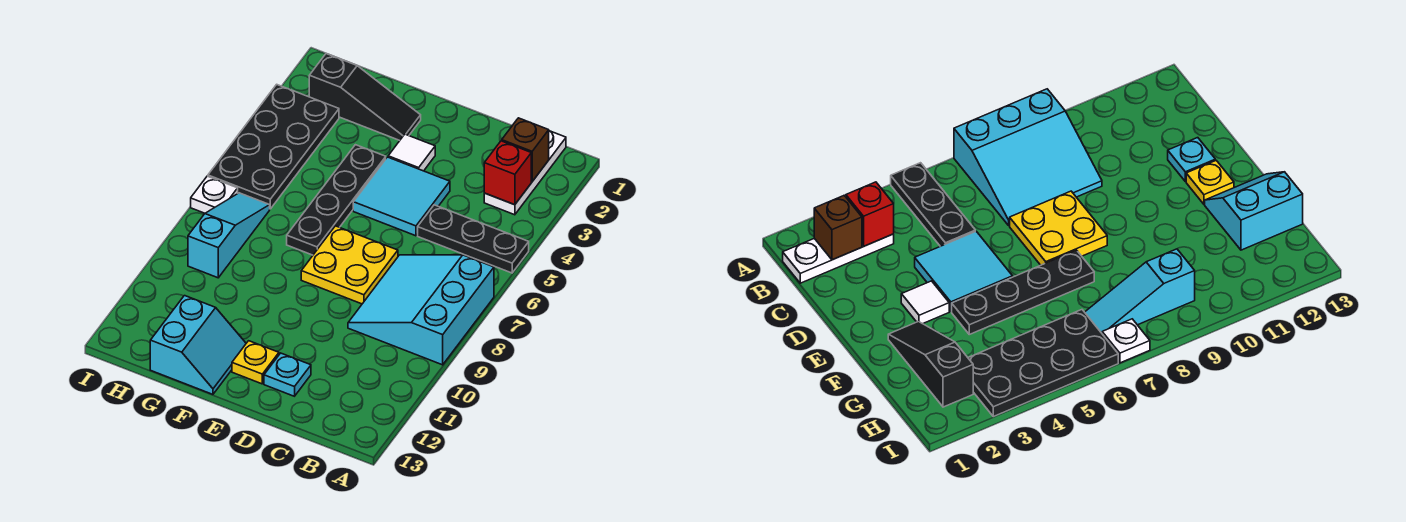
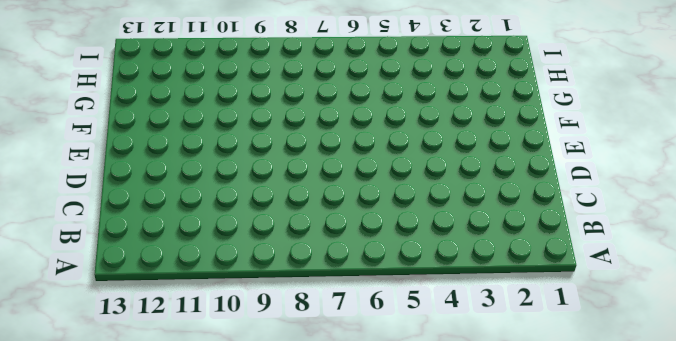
none -> black 1x3 plate [418,205,529,273]
none -> cyan 3x3 slope [348,255,494,365]
none -> white 1x3 plate [484,131,566,215]

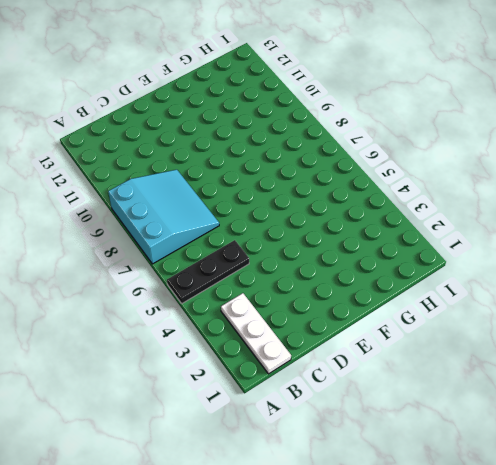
none -> cyan 2x2 tile [353,157,450,236]
none -> yellow 2x2 plate [301,226,398,304]
none -> cyan 1x1 plate [264,353,311,396]

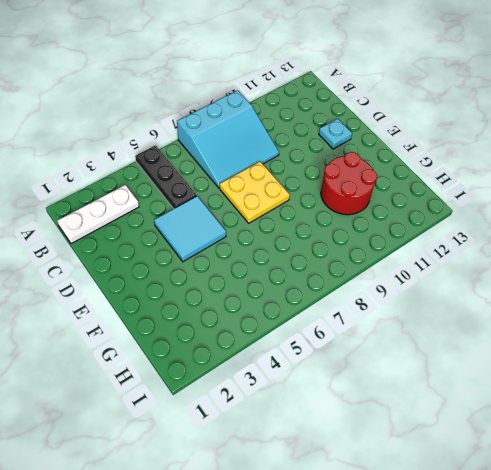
red 2x2 round brick [321,152,377,215] -> none
none -> white 1x1 tile [388,134,435,171]
none -> yellow 1x1 plate [232,341,279,384]
none -> black 1x3 slope [309,54,421,140]

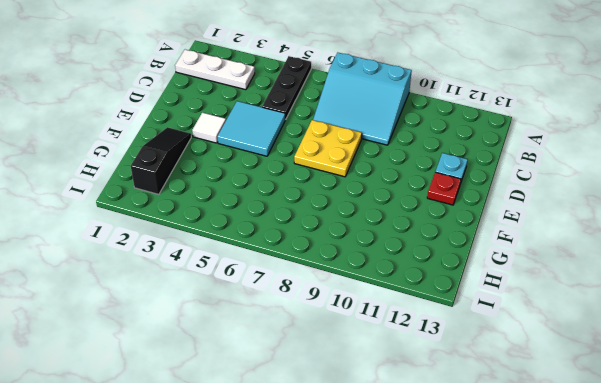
red 1x1 plate [427,172,461,205] -> yellow 1x1 plate [232,341,279,384]
none -> black 1x4 plate [287,145,386,255]
none -> cyan 2x2 slope [150,296,246,394]
none -> black 2x4 plate [208,84,339,209]

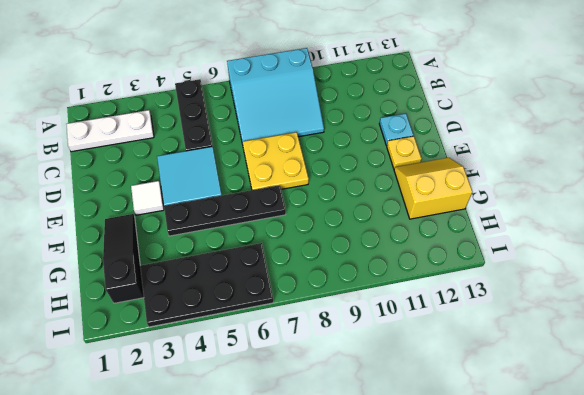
yellow 2x2 slope [394,158,473,219] -> cyan 2x2 slope [150,296,246,394]
none -> cyan 1x3 slope [188,193,270,278]
none -> white 1x1 plate [191,176,238,213]
none -> brown 1x1 brick [502,118,549,181]

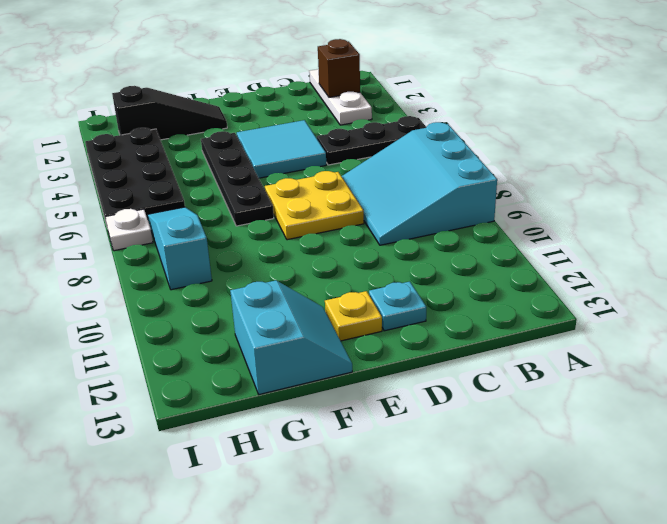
none -> white 1x1 tile [388,134,435,171]
none -> red 1x1 brick [484,141,531,205]

